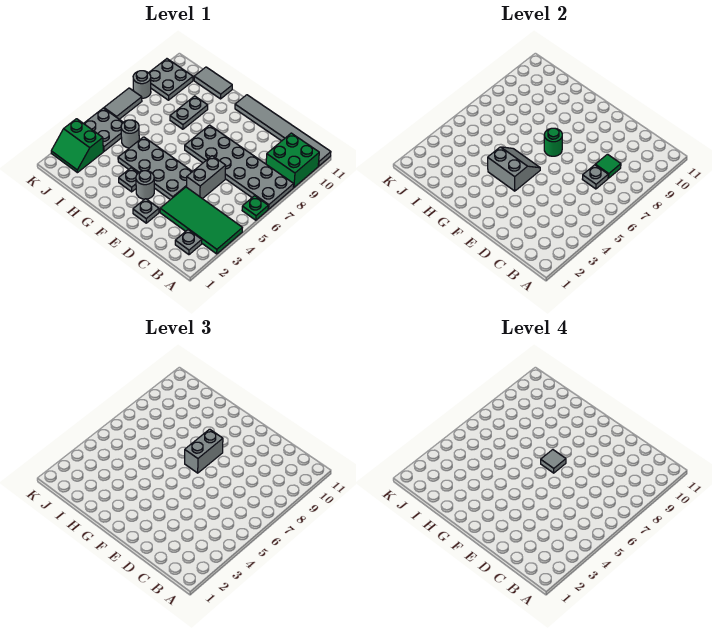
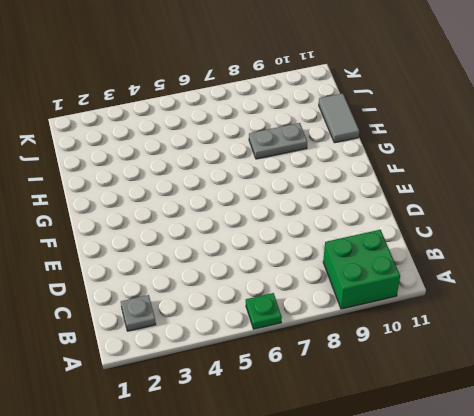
none -> green 2x4 tile [160,187,242,254]
none -> grey 2x6 plate [185,125,294,209]
none -> grey 1x6 tile [235,95,331,166]

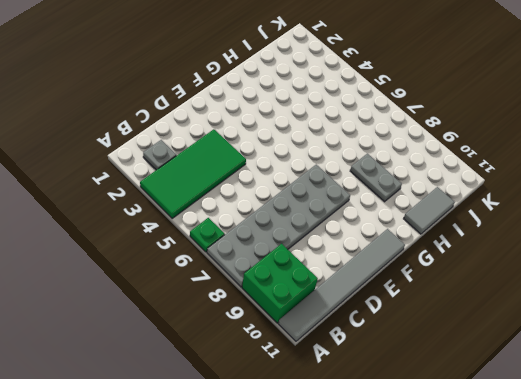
none -> grey 1x2 brick [187,156,226,199]
none -> grey 1x1 plate [133,199,159,223]
none -> grey 2x4 plate [118,137,192,200]

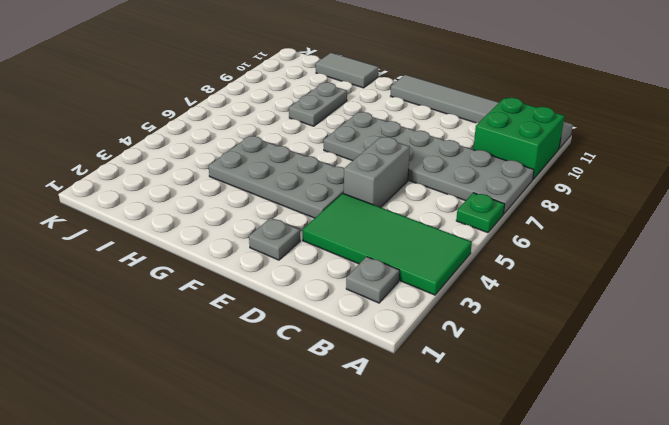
none -> grey 1x1 round brick [136,171,154,199]
none -> grey 1x1 plate [119,168,138,192]
none -> grey 1x1 round brick [121,120,139,148]

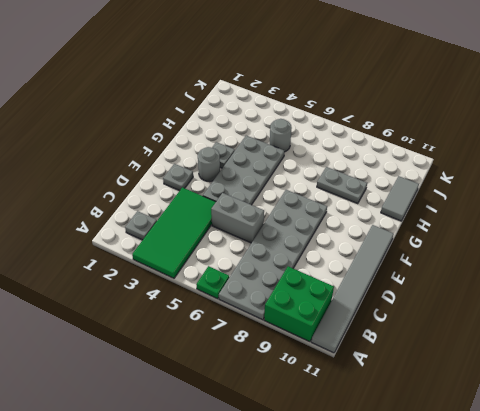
none -> green 2x2 slope [51,119,103,173]
none -> grey 2x2 plate [84,108,123,151]
none -> grey 2x2 plate [149,59,193,100]

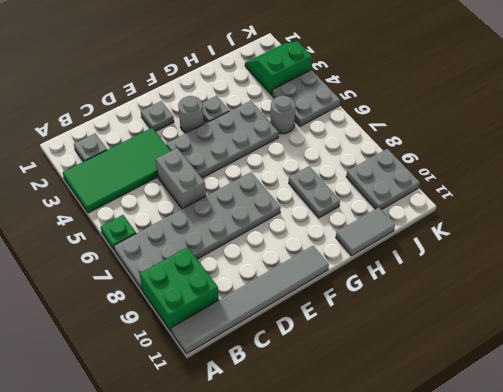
none -> grey 1x2 tile [104,88,142,119]
none -> grey 1x1 round brick [133,71,151,98]
none -> grey 1x1 plate [582,165,608,189]

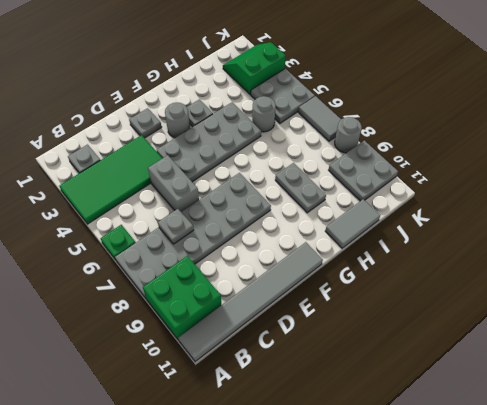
none -> green 1x1 tile [595,154,621,178]
none -> grey 2x2 slope [488,147,540,191]
none -> green 1x1 round brick [544,128,562,156]

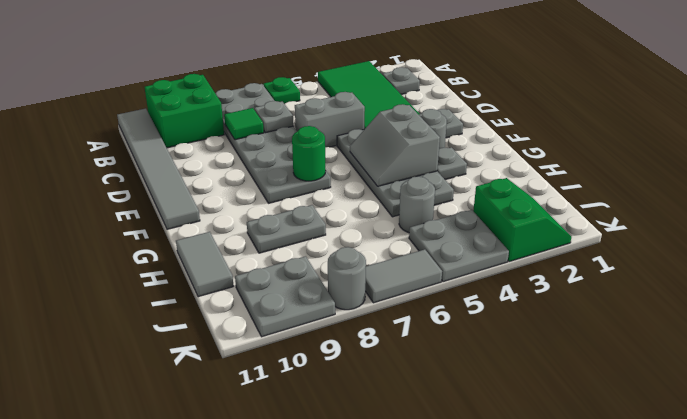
none -> grey 1x2 brick [185,429,223,473]
none -> grey 1x1 tile [541,450,566,473]

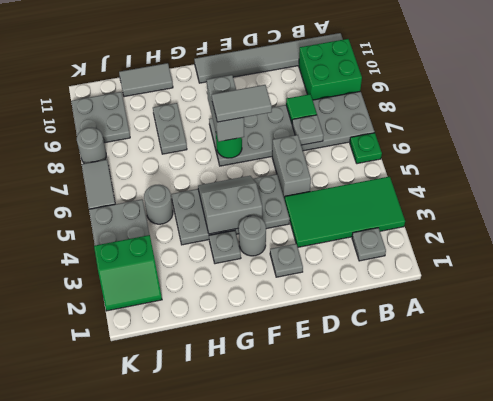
grey 1x2 tile [212,85,272,122] -> grey 1x1 tile [541,450,566,473]

